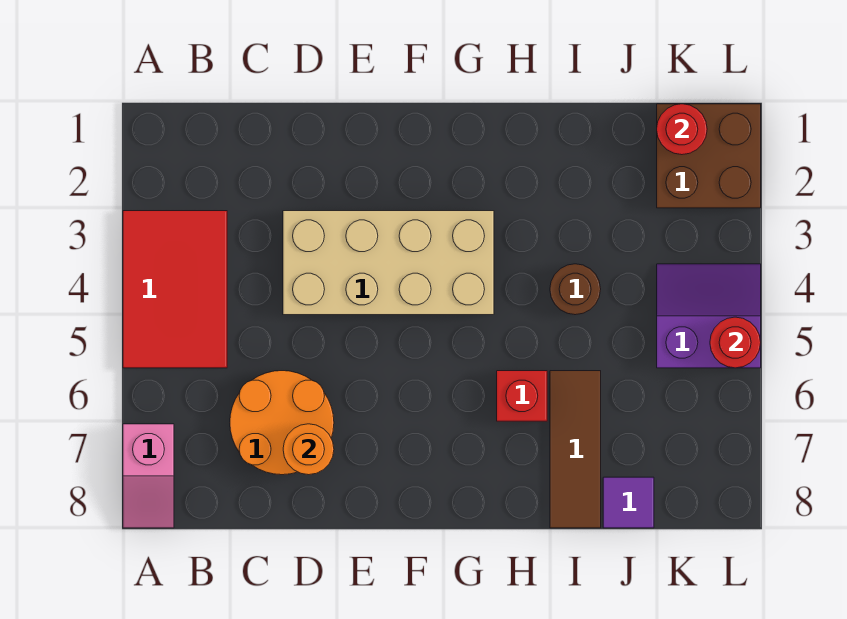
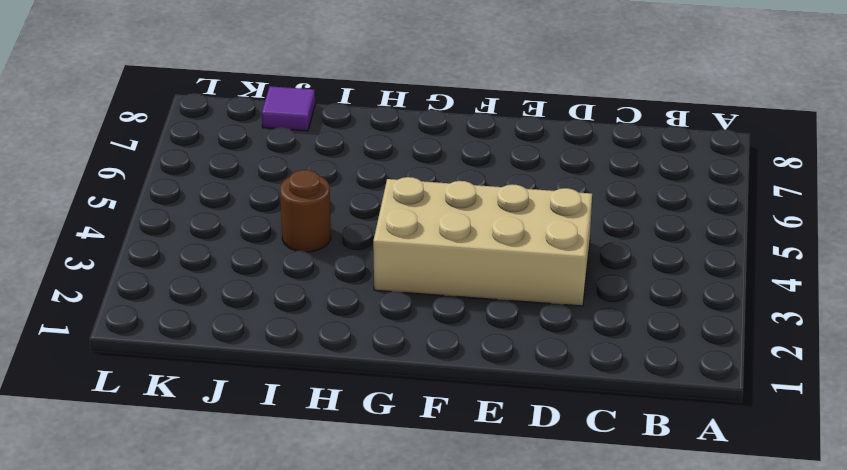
none -> red 2x3 tile [123,211,227,368]
none -> pink 1x2 slope [123,424,174,528]
none -> orange 2x2 round brick [230,371,334,475]

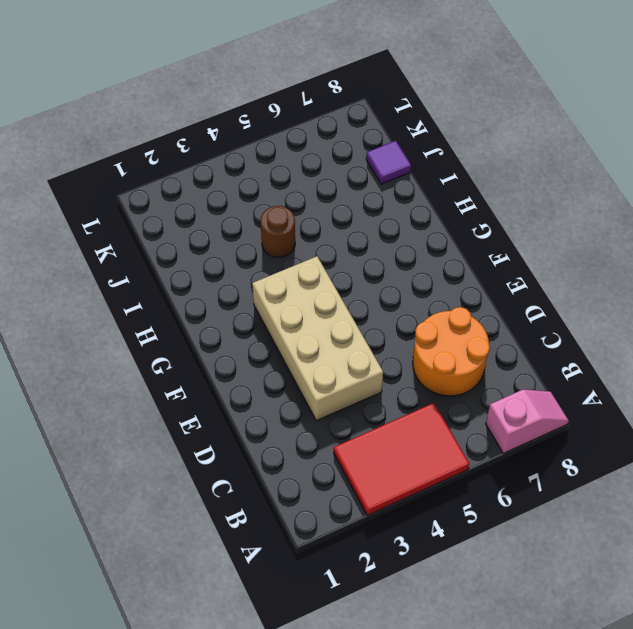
none -> red 1x1 brick [497,371,547,421]
none -> brown 1x3 tile [550,371,601,528]
none -> brown 2x2 brick [657,104,761,208]

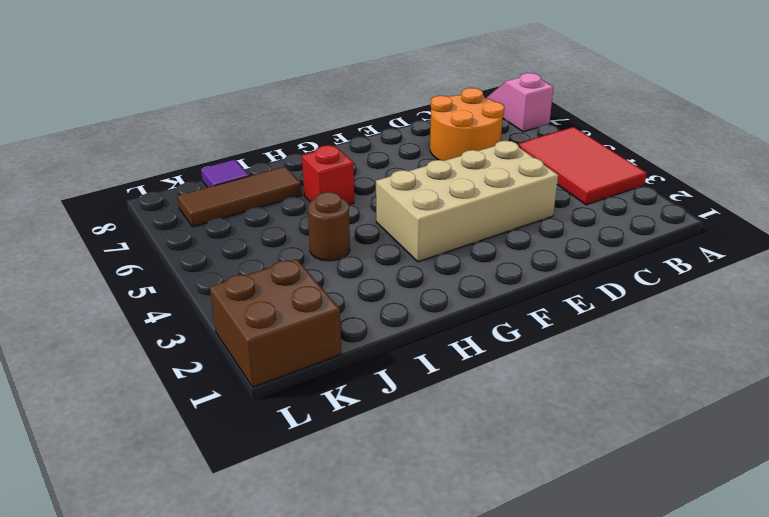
brown 1x3 tile [177,167,302,227] -> brown 1x3 tile turned to [550,371,601,528]
none -> purple 2x2 slope [657,264,761,368]
none -> orange 1x1 round brick [283,424,334,475]
none -> red 1x1 round brick [657,104,707,155]

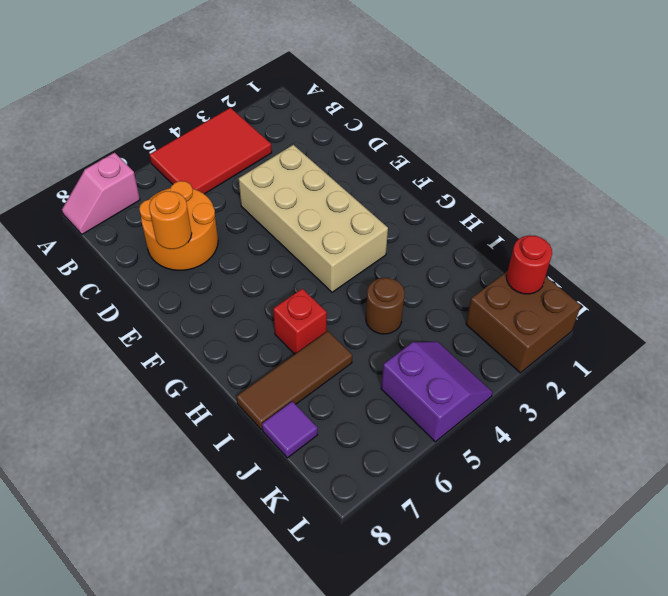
none -> red 1x1 round brick [710,317,761,368]

